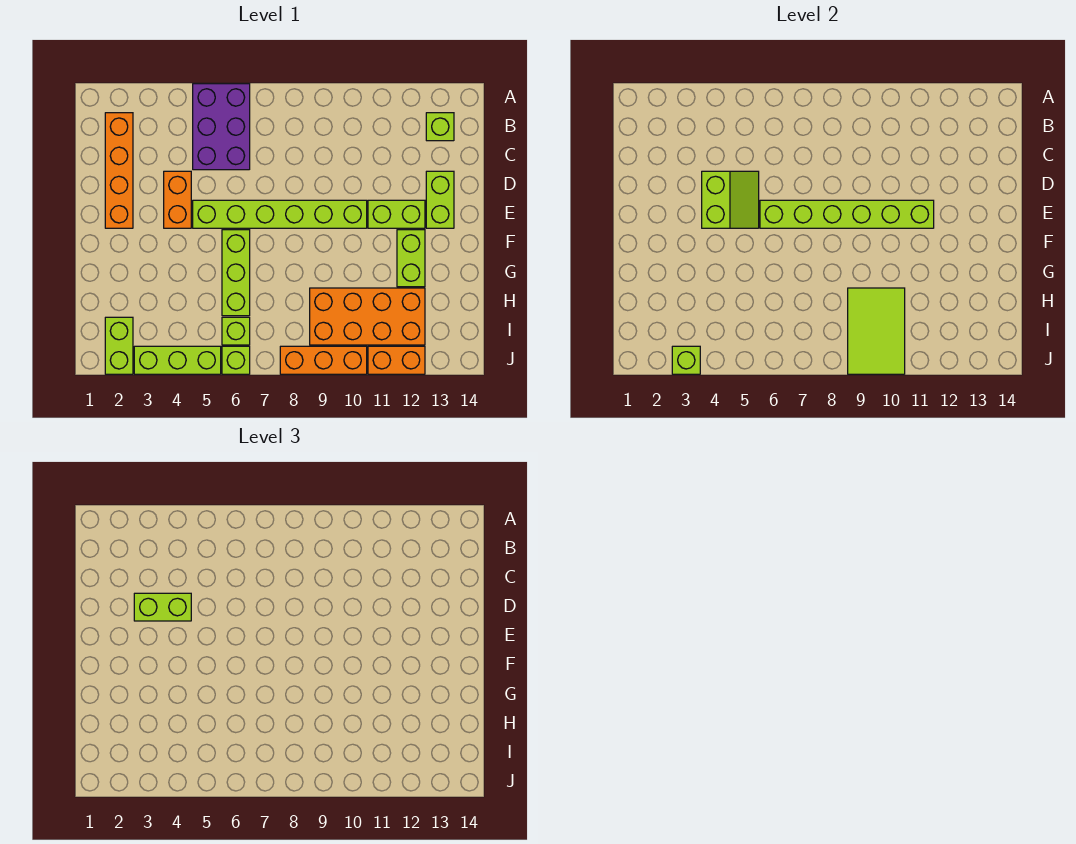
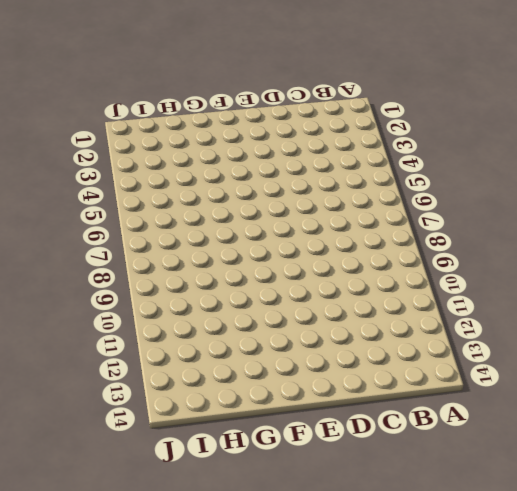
none -> purple 2x3 brick [193,84,250,170]
none -> orange 1x4 brick [105,113,133,228]
none -> lime 1x1 brick [426,113,454,141]

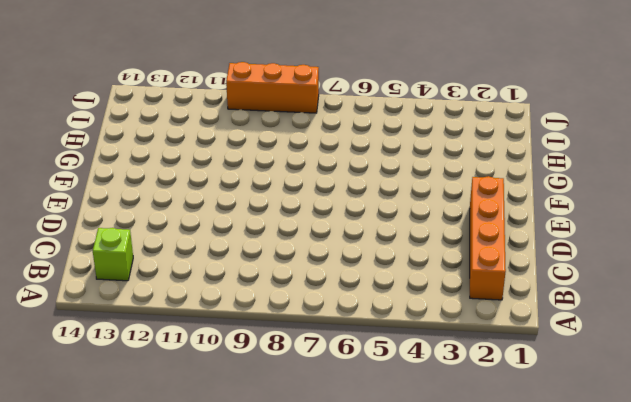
none -> purple 2x3 brick [193,84,250,170]
none -> orange 1x2 brick [164,171,191,228]
none -> lime 1x2 brick [426,171,454,228]

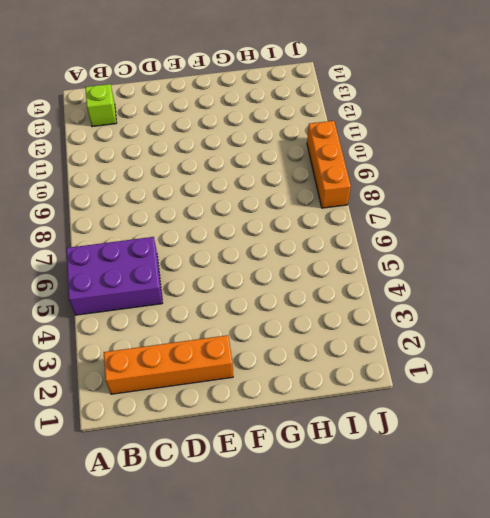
none -> orange 1x2 brick [164,171,191,228]
none -> lime 1x2 brick [426,171,454,228]
none -> lime 1x6 brick [193,200,367,228]

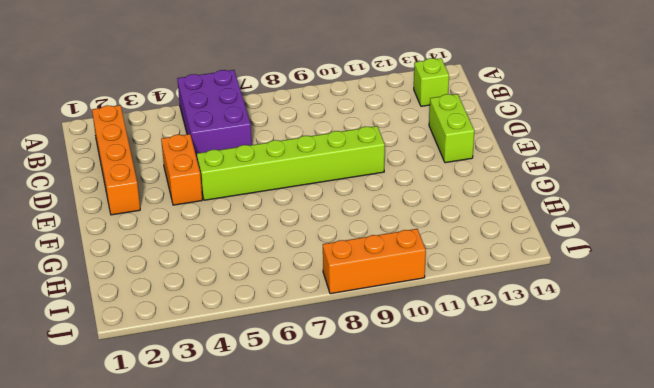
none -> lime 1x2 brick [368,200,425,228]
none -> lime 1x3 brick [222,230,250,316]
none -> lime 1x2 brick [397,230,425,287]

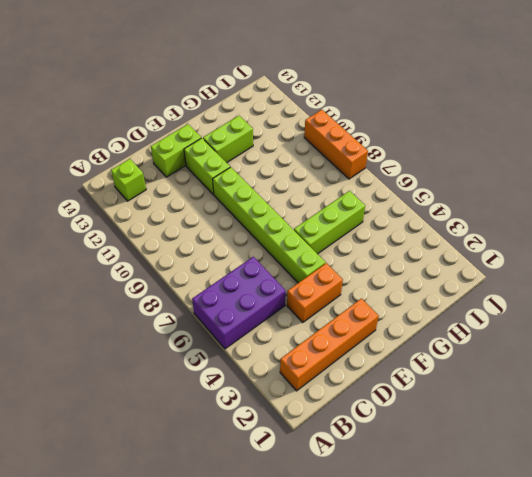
none -> orange 2x4 brick [310,288,425,345]
none -> lime 1x2 brick [105,317,133,374]
none -> lime 1x1 brick [222,317,250,345]

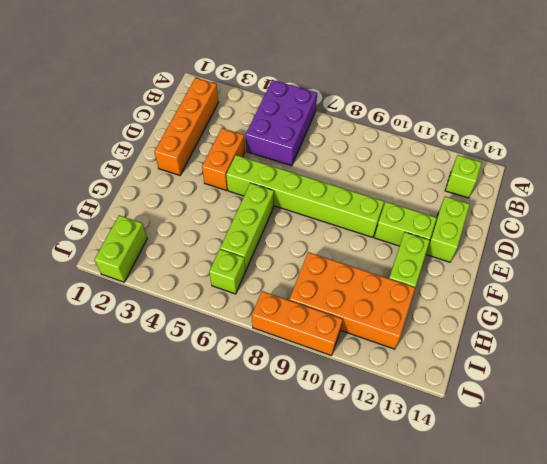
none -> lime 1x3 brick [134,346,221,374]
none -> lime 1x1 brick [222,346,250,374]
none -> orange 1x2 brick [368,346,425,374]

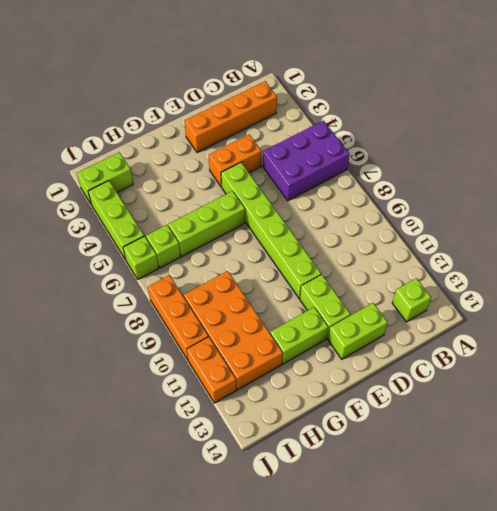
none -> lime 2x2 slope [702,171,759,228]
none -> lime 1x6 brick [760,200,934,228]
none -> lime 2x3 tile [848,288,905,374]

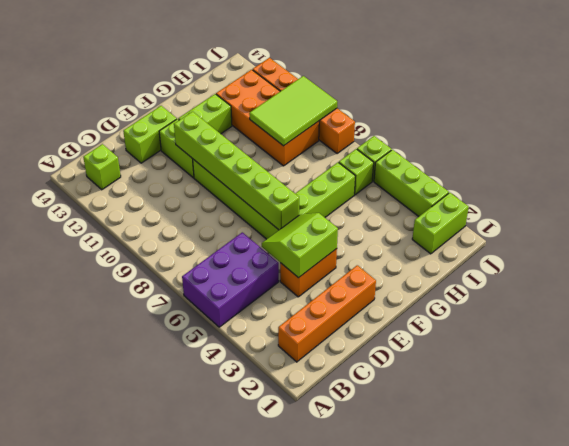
none -> lime 1x1 brick [672,346,700,374]
none -> lime 1x2 brick [134,593,191,621]

